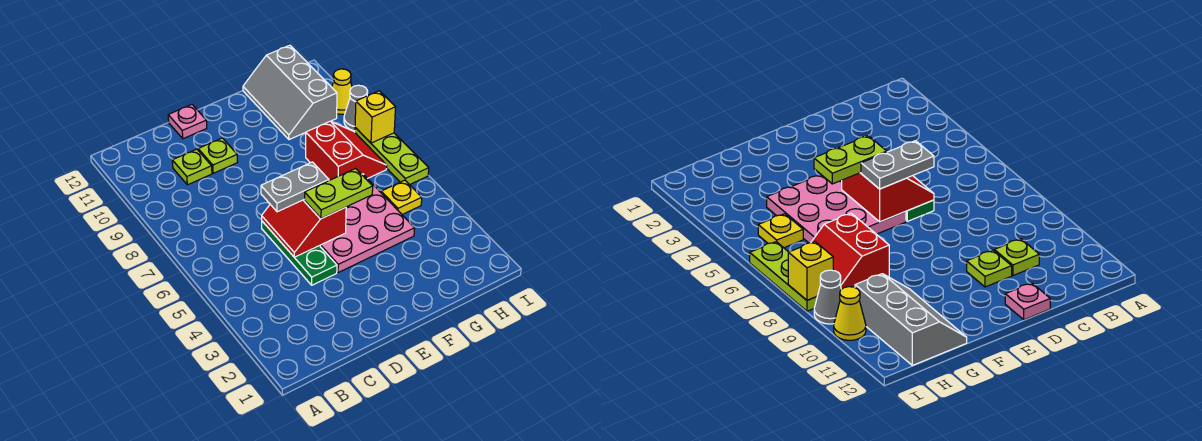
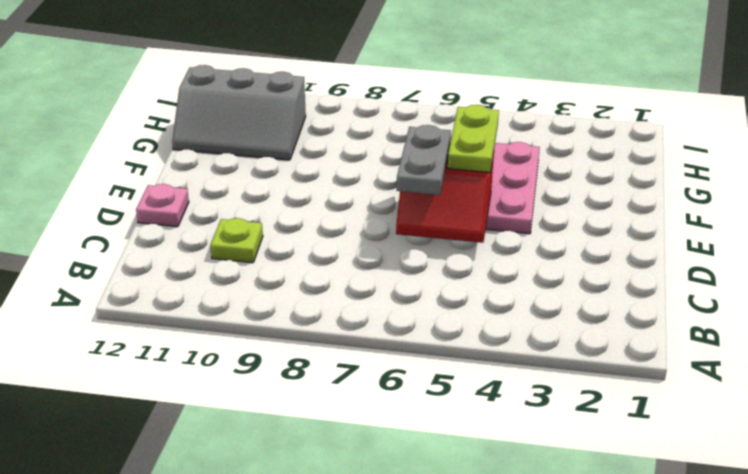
none -> green 1x3 plate [262,221,337,285]
none -> lime 1x1 plate [198,138,237,173]
none -> red 2x2 slope [306,121,387,180]

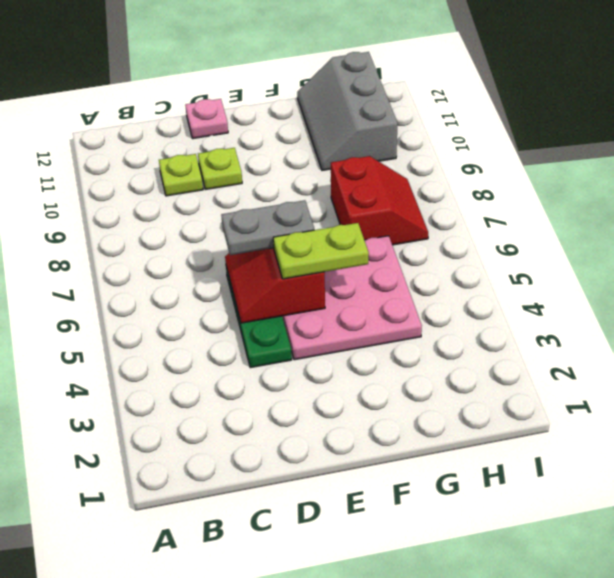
none -> yellow 1x1 plate [381,180,422,215]
none -> lime 1x3 plate [355,128,429,185]
none -> grey 1x1 cone [344,85,368,131]

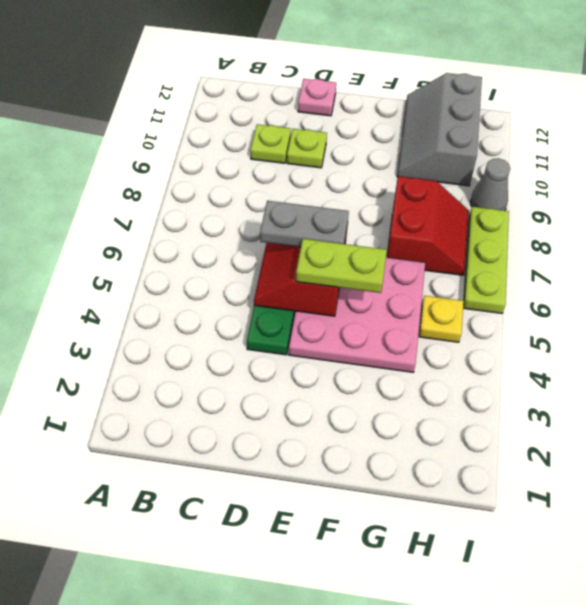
none -> yellow 1x1 cone [332,69,352,114]
none -> yellow 1x1 brick [355,91,396,143]

